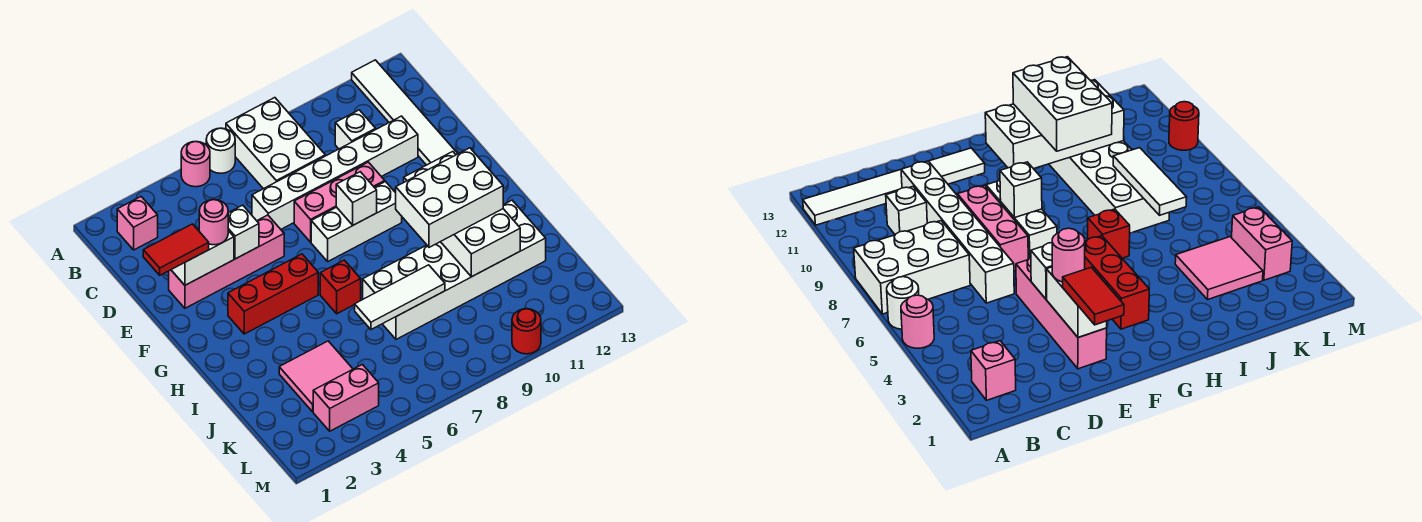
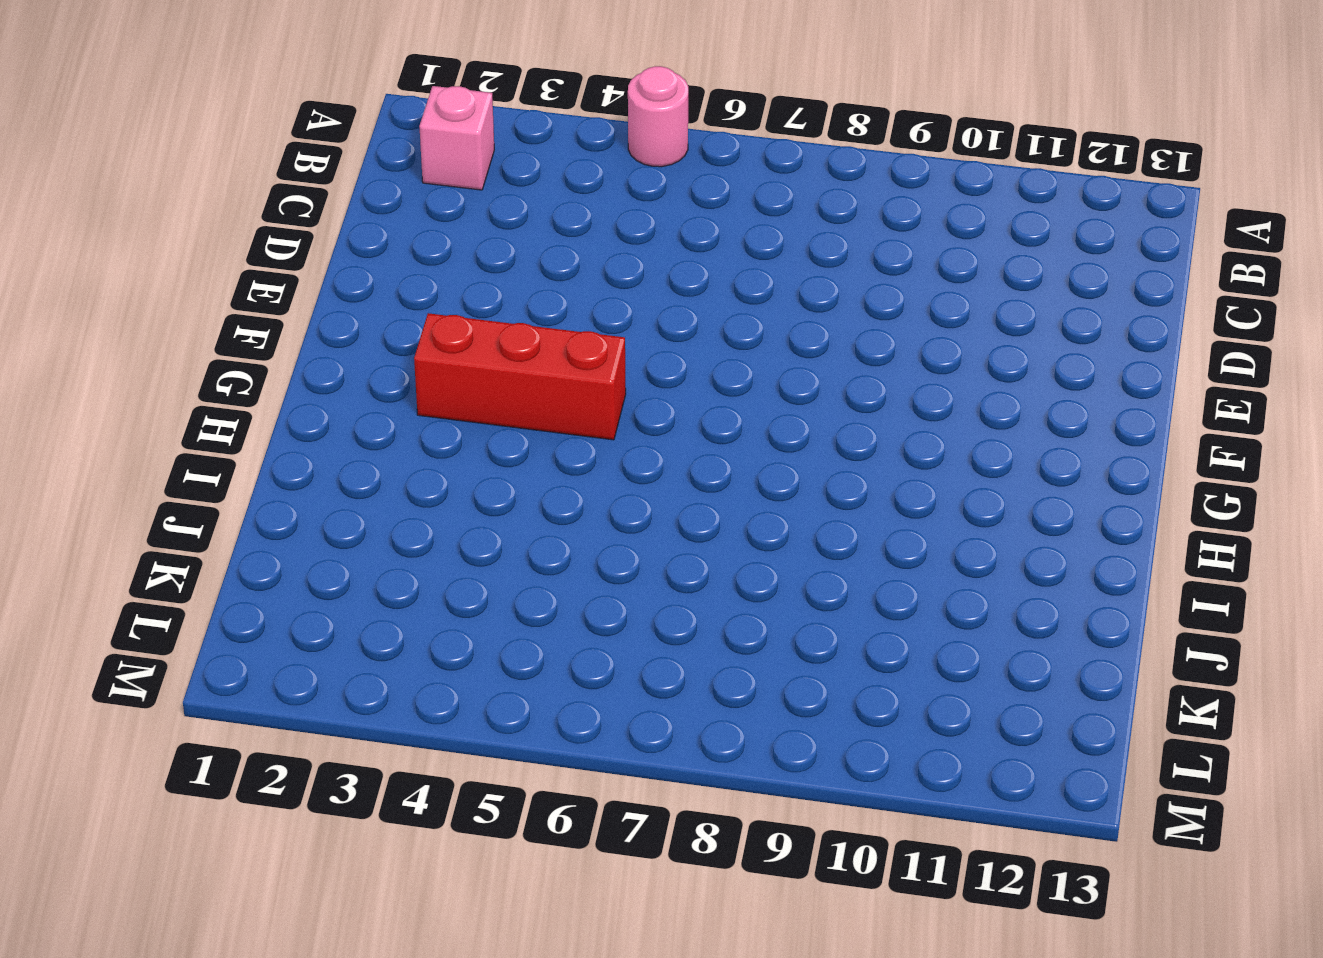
none -> white 1x1 round brick [206,128,235,173]
none -> white 2x3 brick [226,98,325,189]
none -> white 1x6 tile [352,60,458,165]

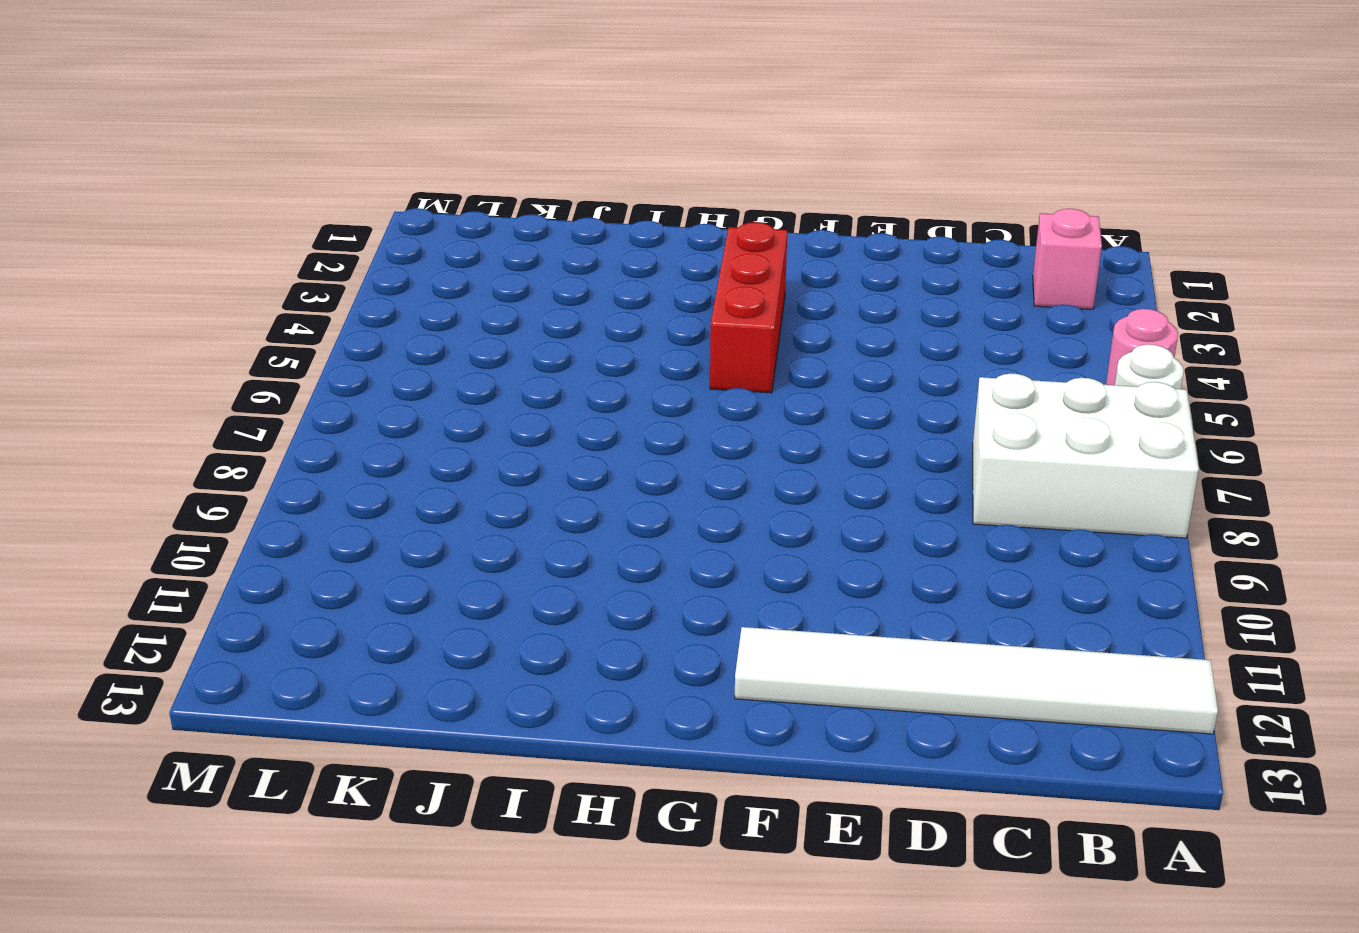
none -> white 1x1 brick [335,110,376,149]
none -> white 1x6 brick [252,116,418,229]
none -> pink 1x4 brick [169,215,284,308]

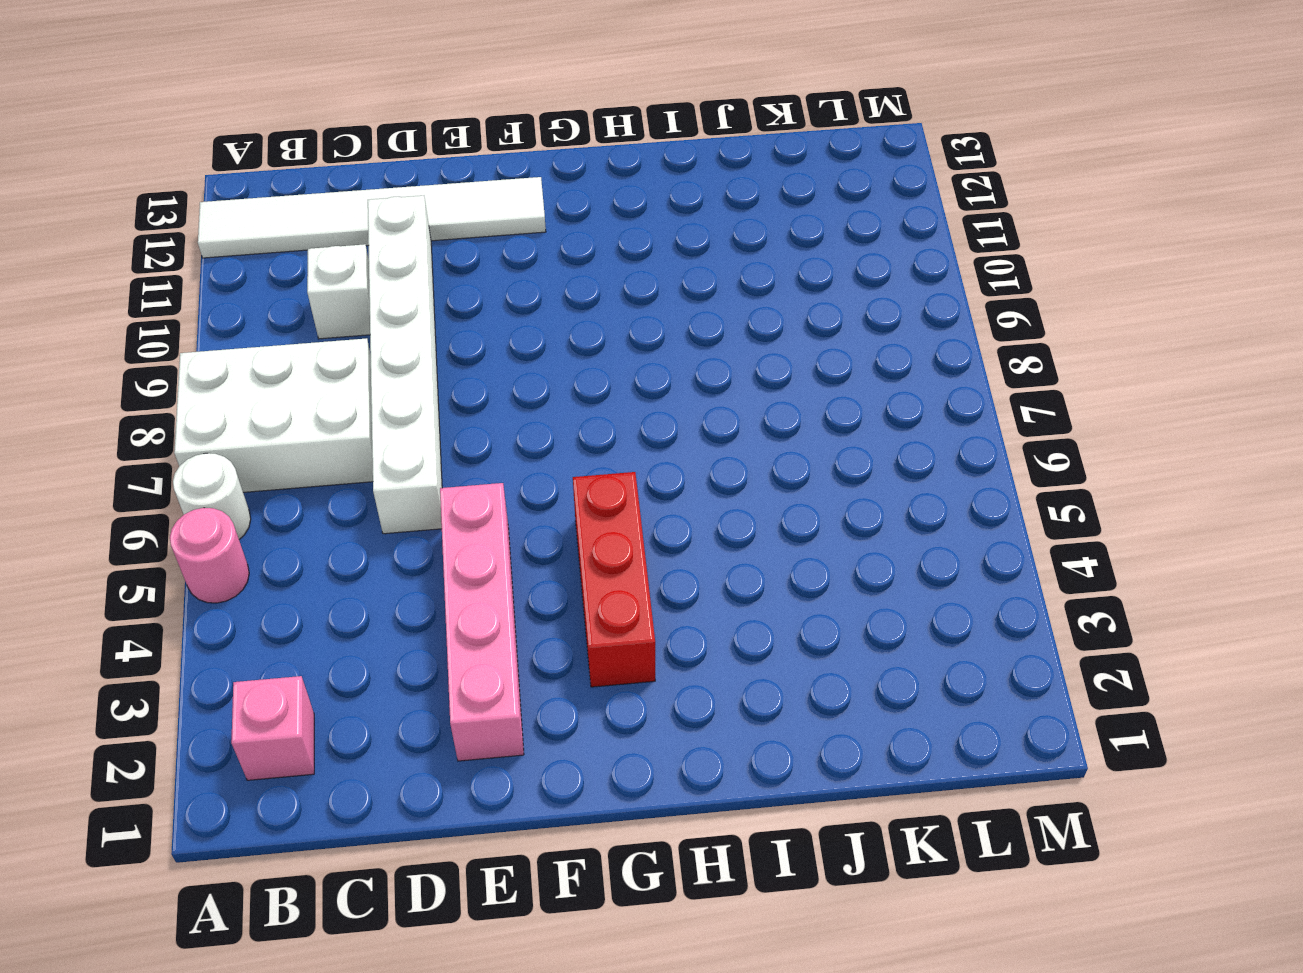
none -> pink 1x3 brick [294,162,385,242]
none -> white 1x3 brick [311,182,402,261]
none -> red 1x1 brick [320,260,361,314]

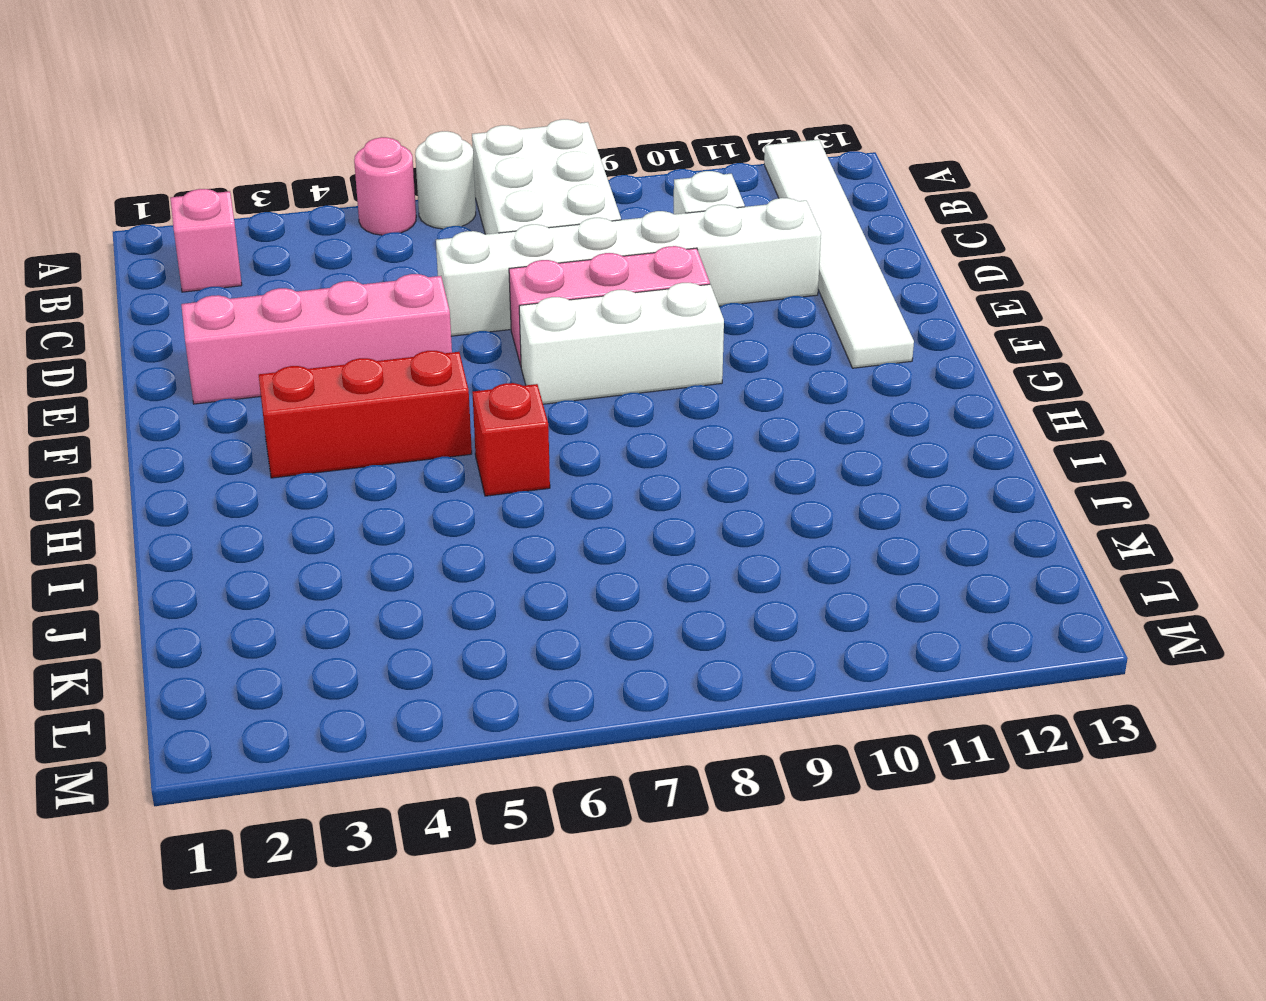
none -> white 2x6 brick [363,200,546,339]
none -> pink 2x2 tile [279,341,353,412]
none -> pink 1x2 brick [313,364,379,431]

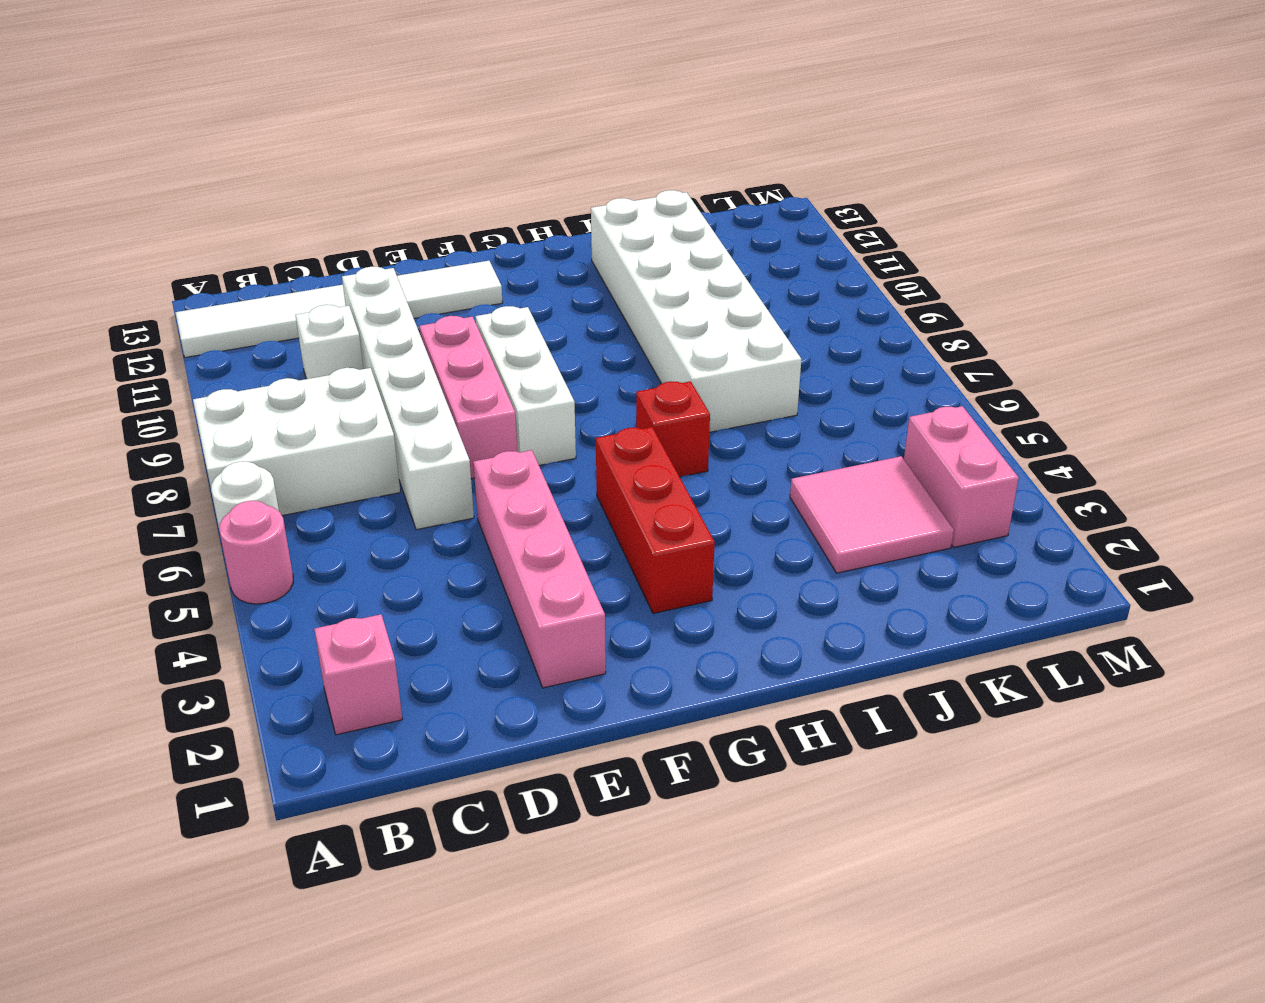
none -> red 1x1 round brick [512,309,541,354]
none -> white 1x2 brick [171,228,234,285]
none -> white 1x1 brick [228,205,259,259]

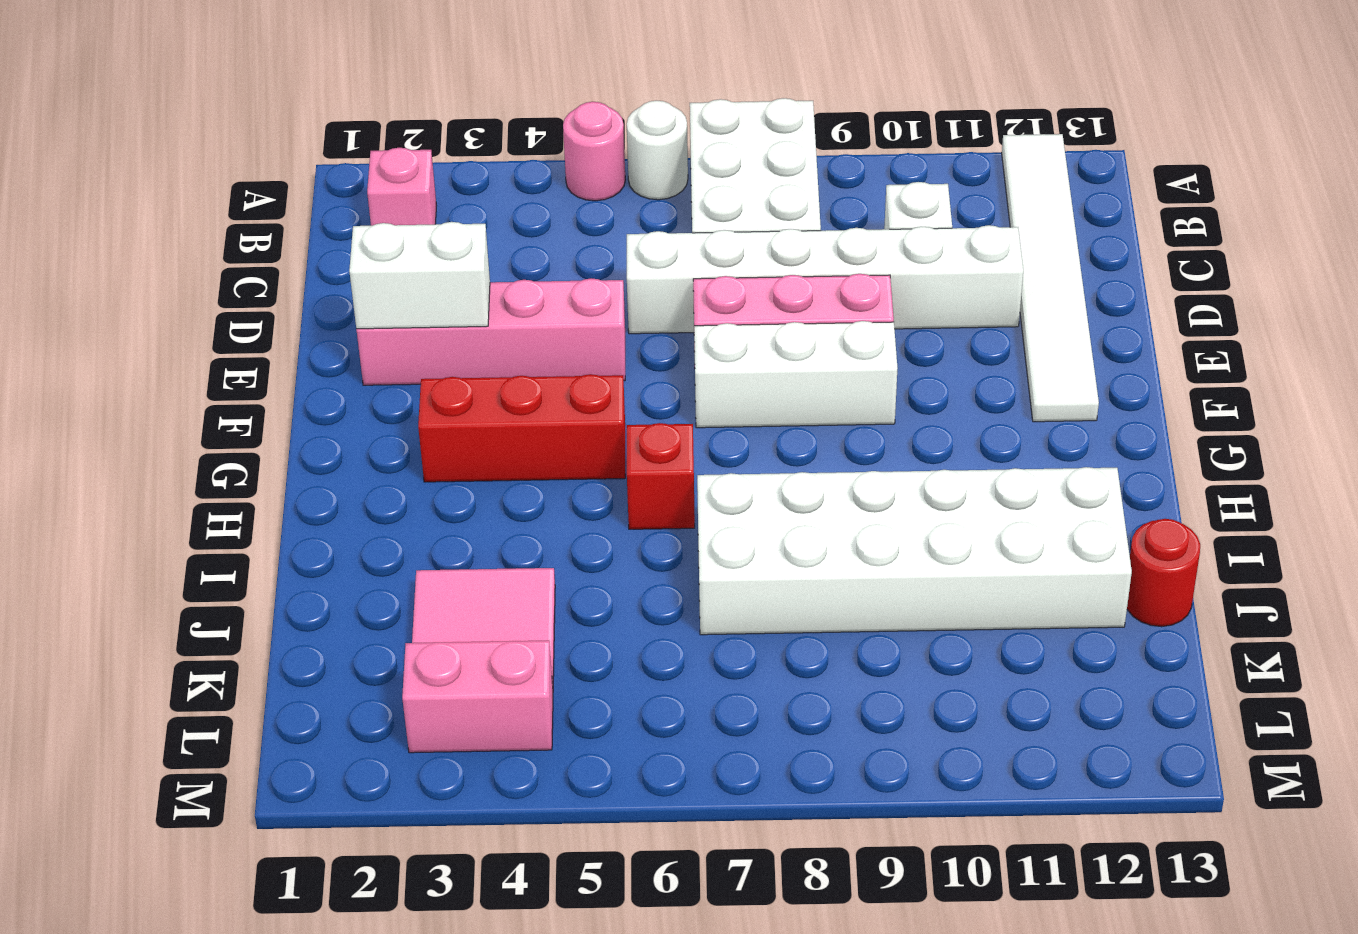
red 1x1 round brick [1127,519,1200,627] -> red 1x1 round brick moved to [512,309,541,354]
none -> white 1x1 brick [228,205,259,259]
none -> white 1x1 brick [336,172,377,225]
none -> white 2x4 brick [404,152,520,277]

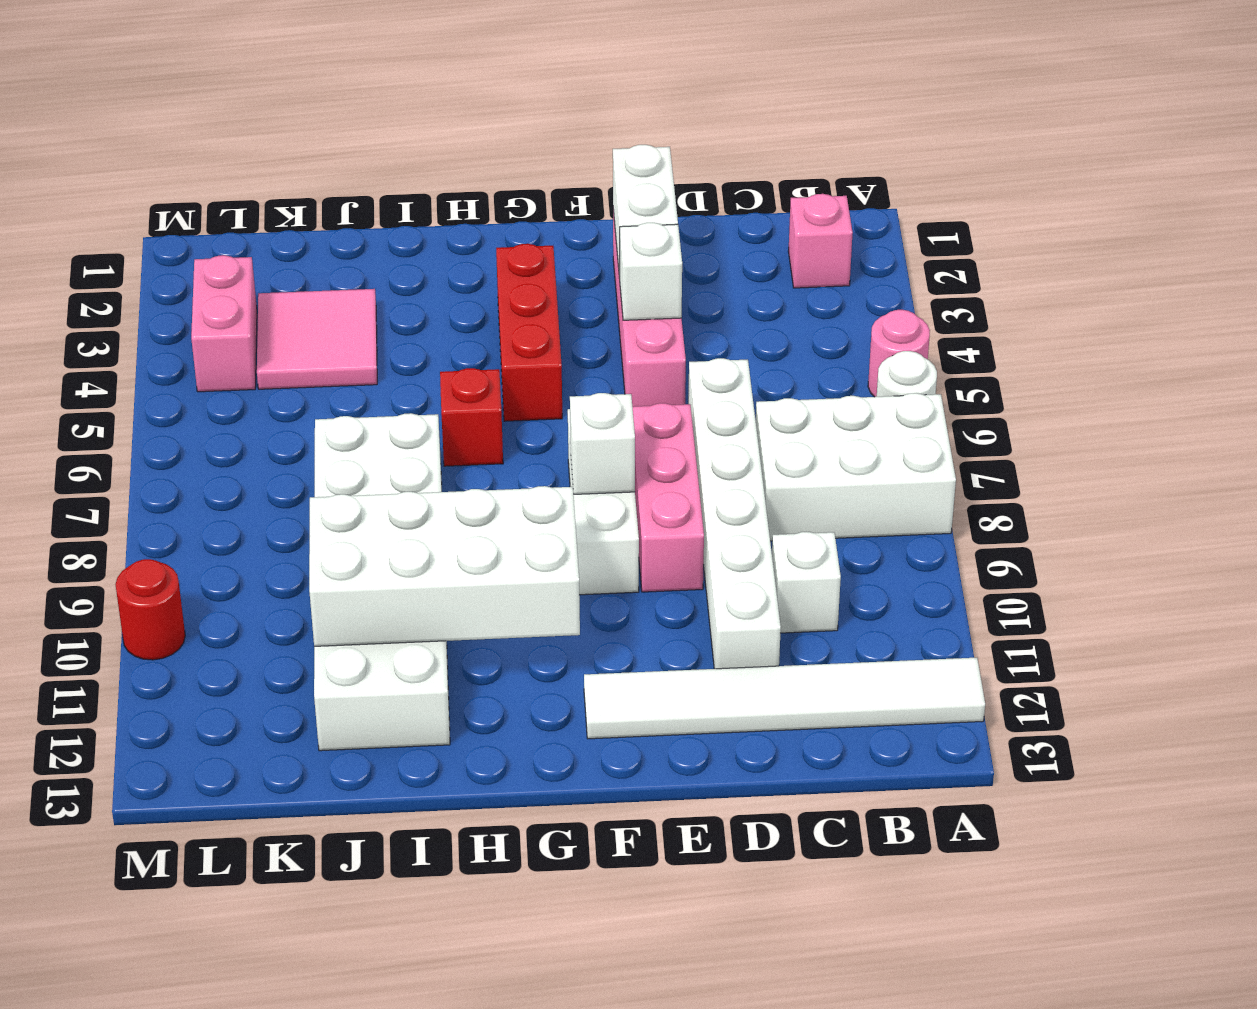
none -> white 1x3 tile [355,265,445,330]
none -> red 1x2 tile [143,224,209,275]
none -> pink 1x1 round brick [199,200,228,245]

